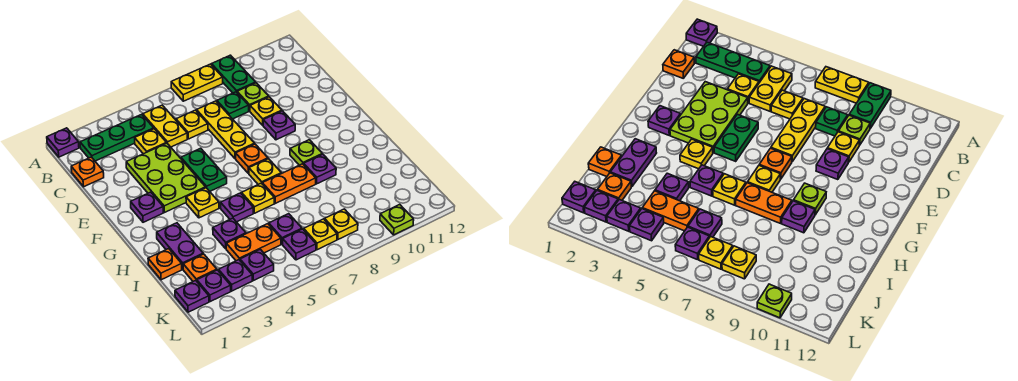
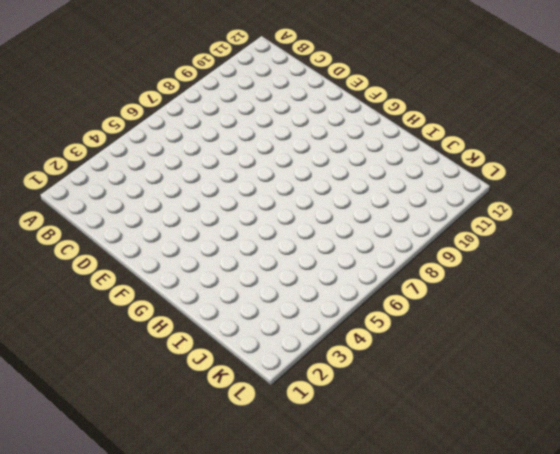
none -> purple 1x1 plate [47,128,79,157]
none -> yellow 1x2 plate [171,64,223,101]
none -> green 1x2 plate [212,55,256,93]
none -> green 1x3 plate [80,114,154,161]

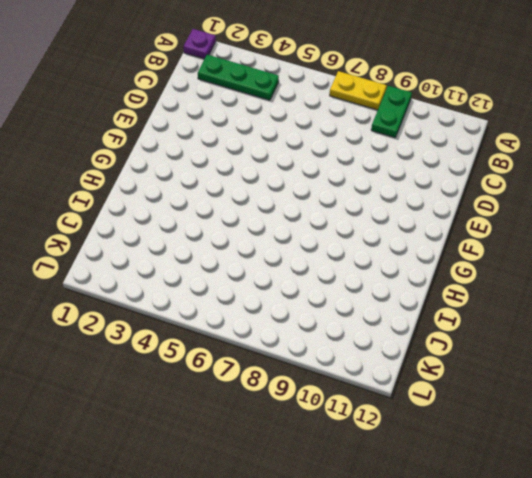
none -> yellow 1x2 plate [143,105,187,147]
none -> orange 1x1 plate [71,157,104,187]
none -> yellow 1x1 plate [135,129,166,154]
none -> yellow 1x1 plate [176,110,208,139]

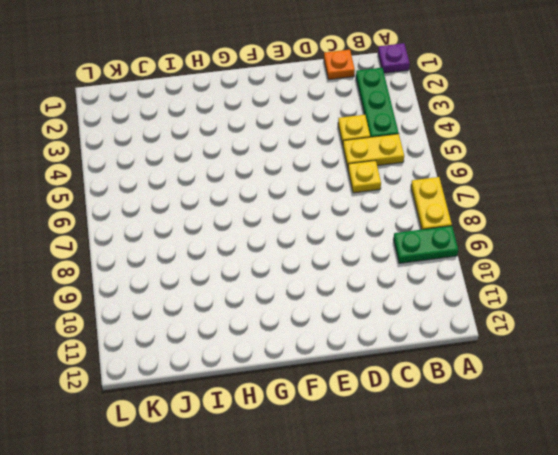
none -> yellow 1x3 plate [197,101,255,159]
none -> green 1x1 plate [217,92,249,119]
none -> lime 1x1 plate [237,83,269,111]
none -> lime 2x3 plate [126,143,206,213]

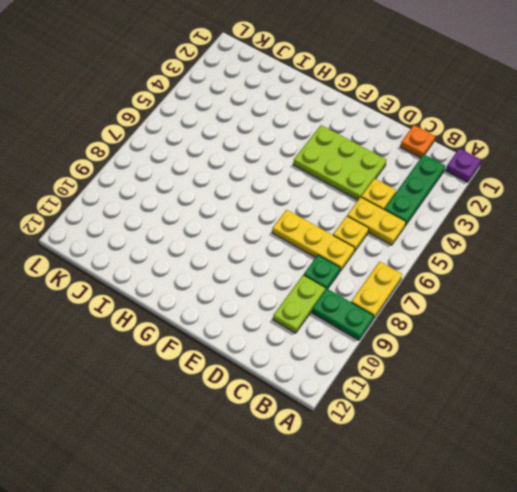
lime 1x2 plate [273,275,325,333] -> lime 1x1 plate [237,83,269,111]
none -> yellow 1x1 plate [250,97,282,125]
none -> green 1x2 plate [181,148,227,191]
none -> purple 1x1 plate [263,111,295,140]
none -> purple 1x1 plate [131,192,163,222]

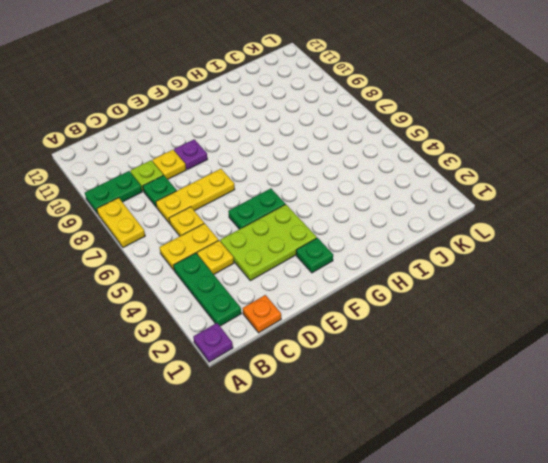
green 1x1 plate [296,238,333,273] -> purple 1x1 plate [131,192,163,222]
none -> orange 1x1 plate [236,144,268,173]
none -> yellow 1x1 plate [186,188,219,218]
none -> yellow 1x1 plate [249,159,281,184]
none -> lime 1x1 plate [290,140,322,165]

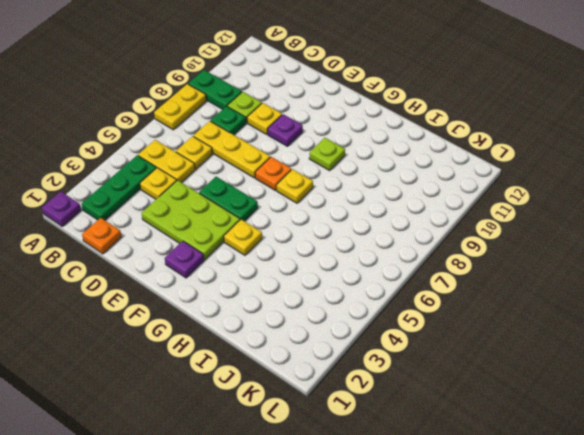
none -> purple 1x2 plate [157,223,203,269]
none -> purple 1x1 plate [221,193,253,222]
none -> yellow 1x1 plate [242,183,274,213]
none -> orange 1x2 plate [262,164,316,203]

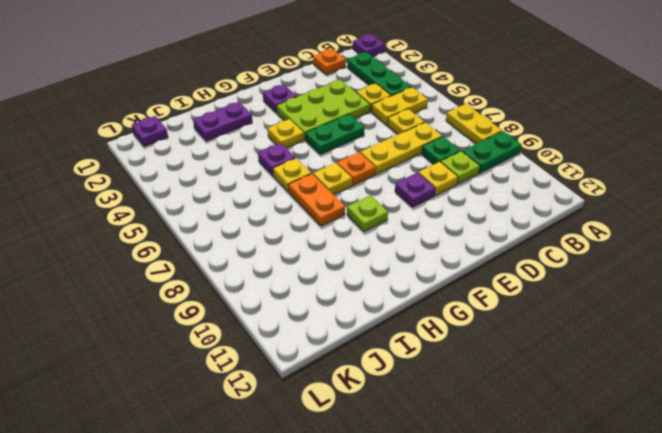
none -> purple 1x1 plate [304,154,336,184]
none -> orange 1x1 plate [148,249,182,280]
none -> purple 1x1 plate [213,218,246,249]
none -> orange 1x1 plate [183,254,217,281]

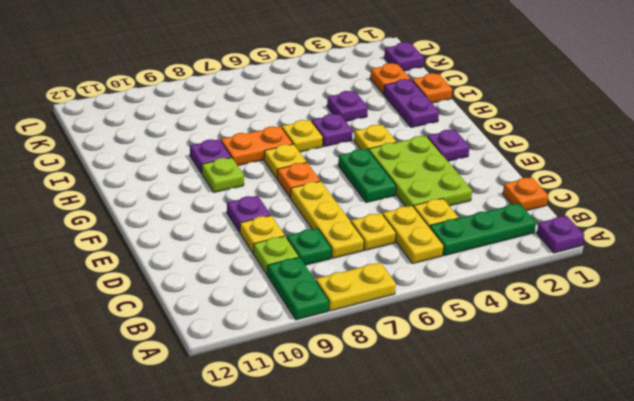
none -> orange 1x2 plate [226,224,281,261]
none -> purple 1x1 plate [269,214,302,244]
none -> purple 1x1 plate [197,270,231,302]
none -> purple 1x1 plate [219,260,252,291]

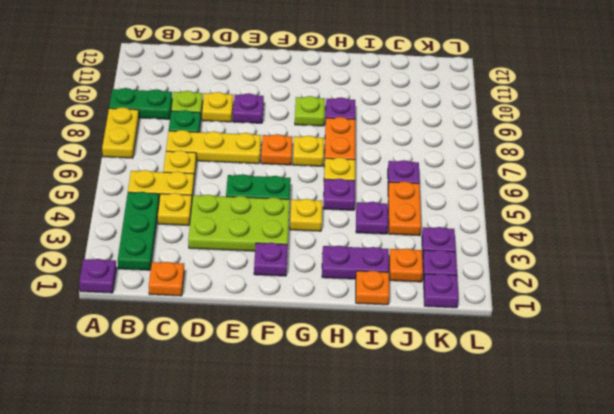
none -> purple 1x1 plate [240,249,274,281]
none -> purple 1x1 plate [283,229,316,260]
none -> yellow 1x1 plate [304,219,337,250]
none -> yellow 1x1 plate [325,209,358,239]

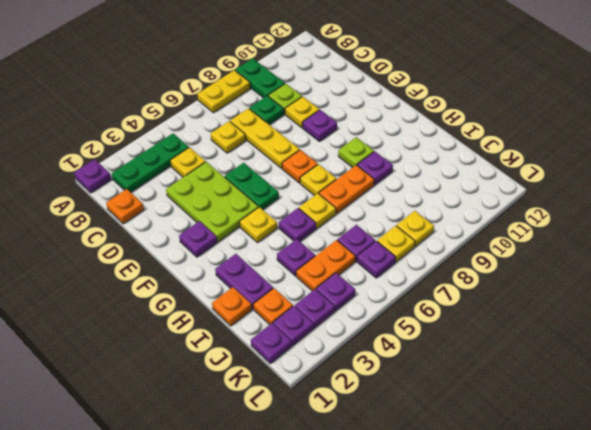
none -> yellow 1x2 plate [143,105,187,147]
none -> lime 1x1 plate [380,204,414,235]

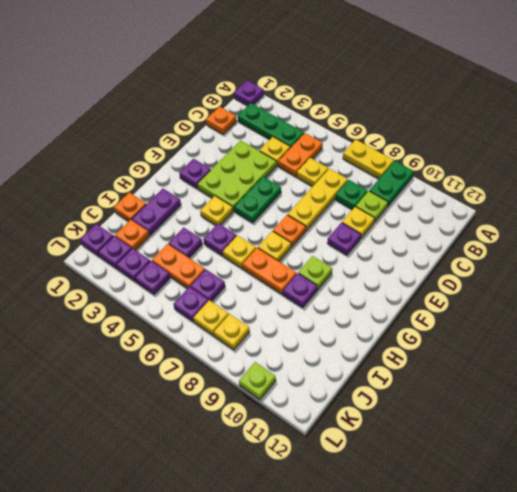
orange 1x2 plate [278,133,323,177] -> yellow 1x2 plate [143,105,187,147]

